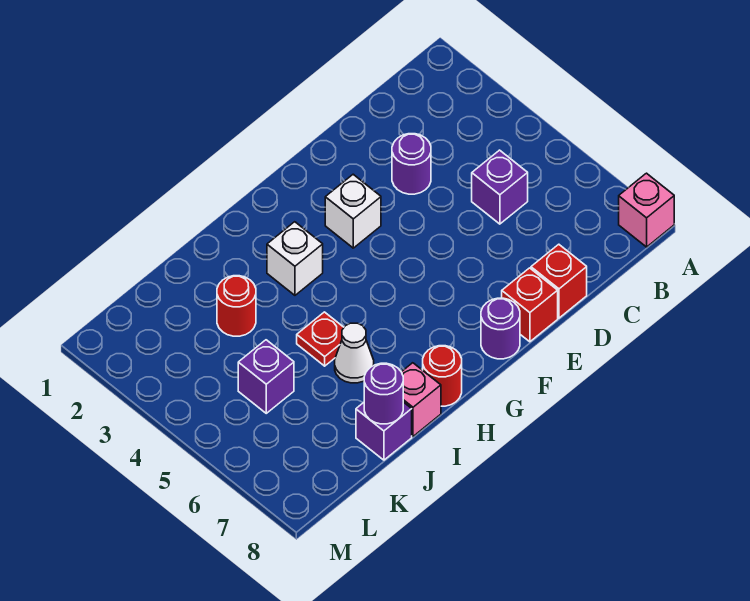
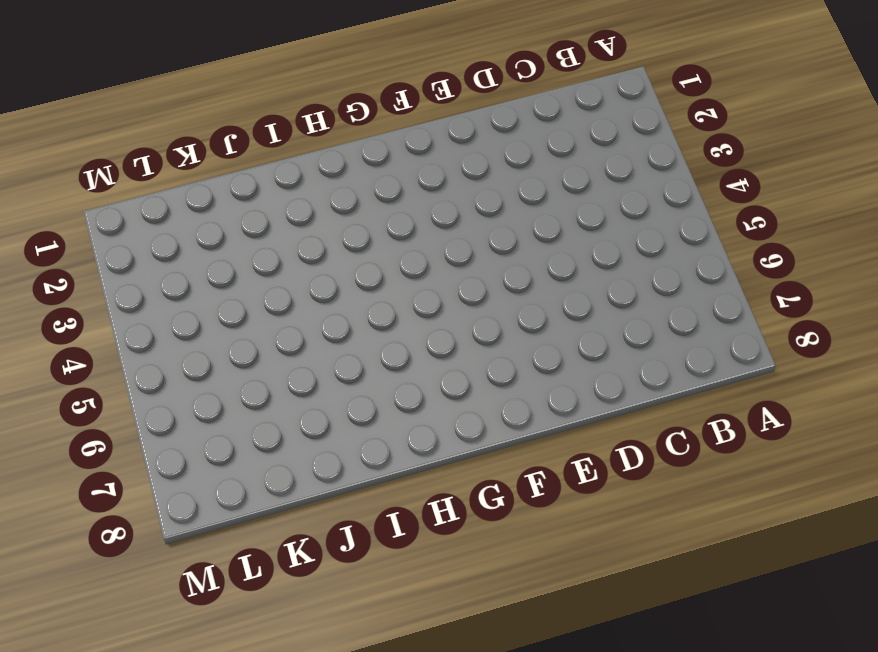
none -> pink 1x1 brick [619,173,674,247]
none -> purple 1x1 brick [472,150,528,224]
none -> purple 1x1 round brick [392,134,431,194]

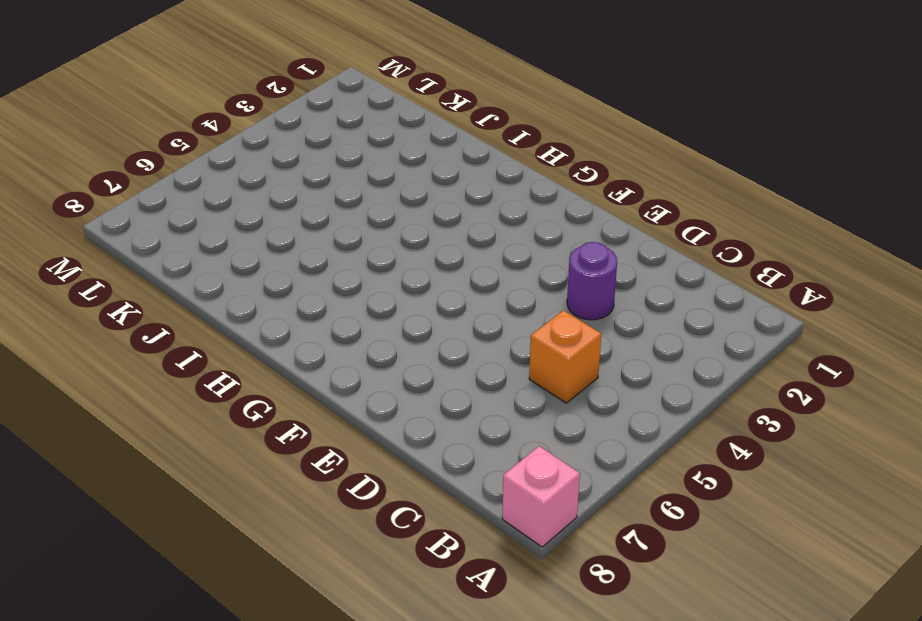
orange 1x1 brick [529,310,601,403] -> purple 1x1 brick [472,150,528,224]
none -> red 1x1 brick [531,244,587,318]
none -> red 1x1 brick [502,268,558,342]
none -> white 1x1 brick [325,174,381,248]

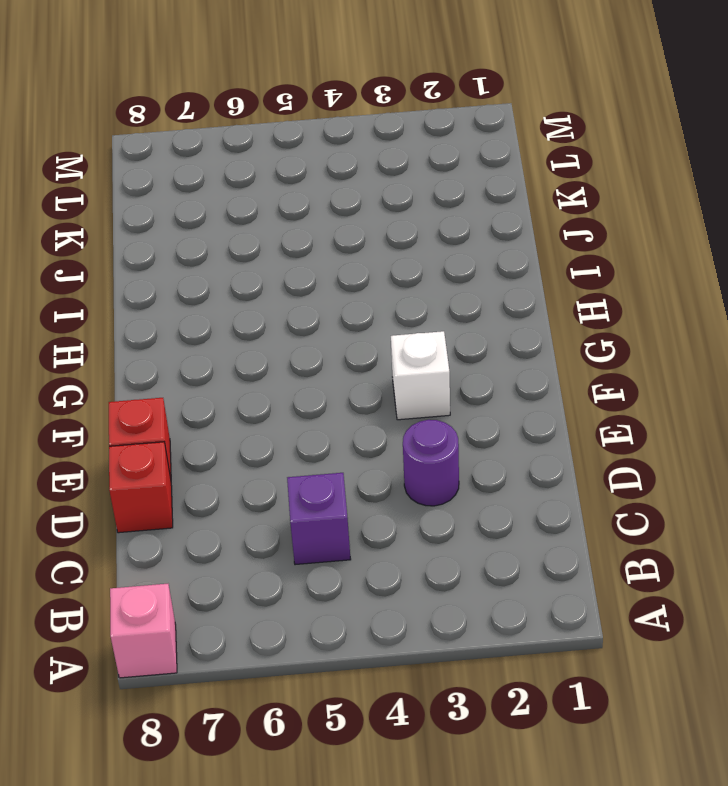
none -> purple 1x1 round brick [481,298,520,359]
none -> white 1x1 brick [267,222,323,295]
none -> red 1x1 round brick [423,346,462,406]

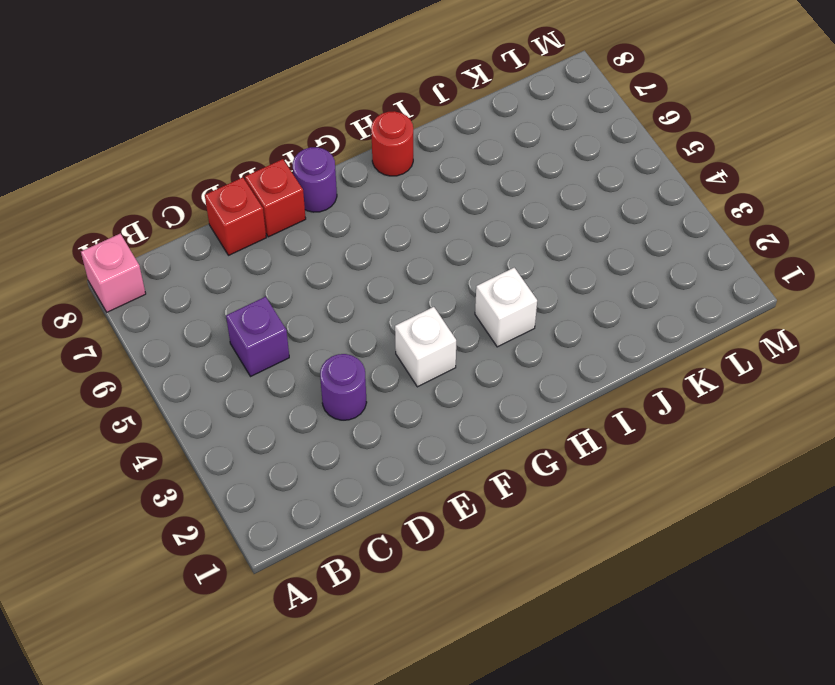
none -> red 1x1 plate [297,312,344,366]
none -> white 1x1 cone [335,323,374,383]
none -> pink 1x1 brick [402,363,441,436]

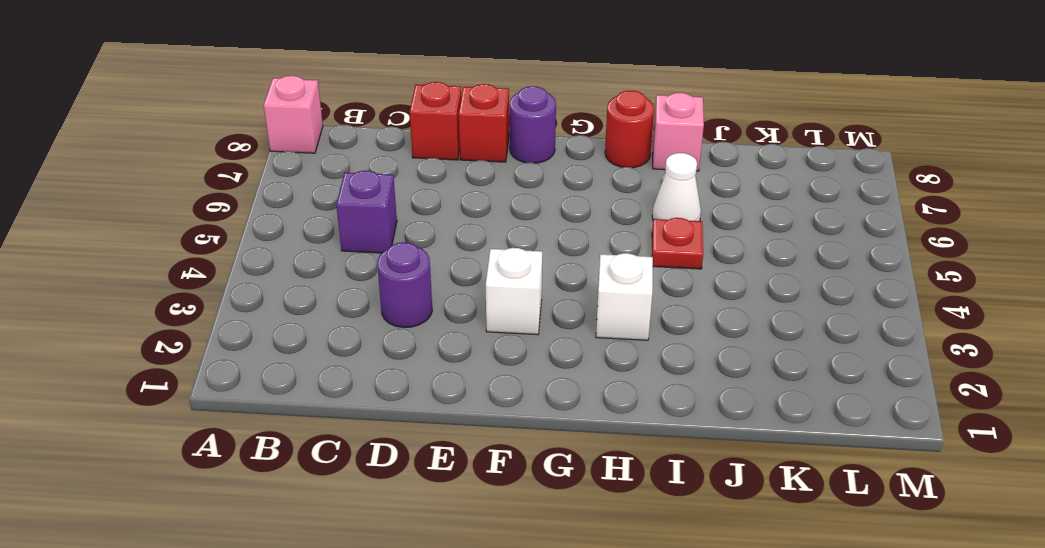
none -> red 1x1 round brick [217,276,256,336]
none -> purple 1x1 brick [356,402,412,460]
none -> purple 1x1 brick [238,340,294,413]

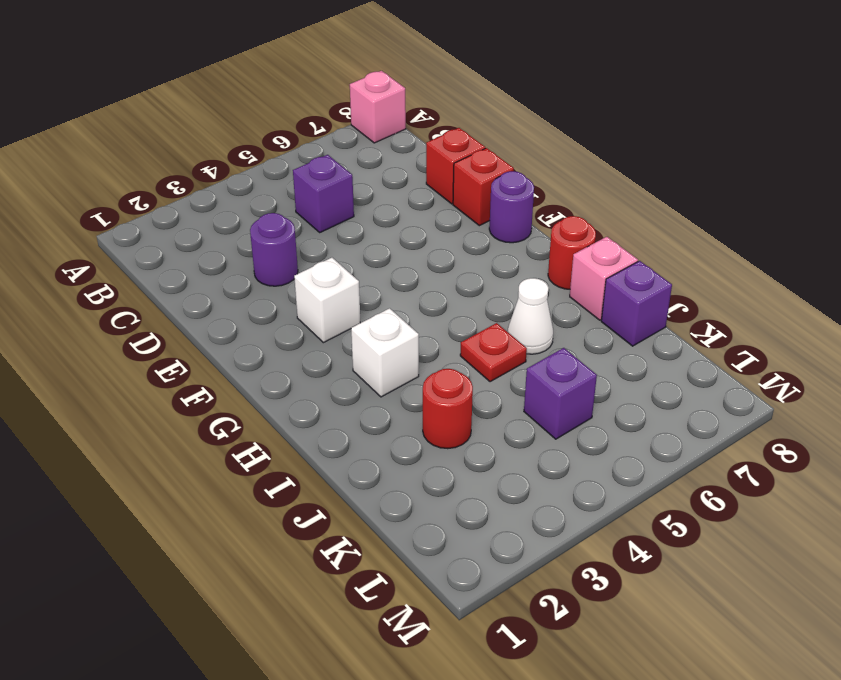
none -> purple 1x1 round brick [364,363,403,424]

